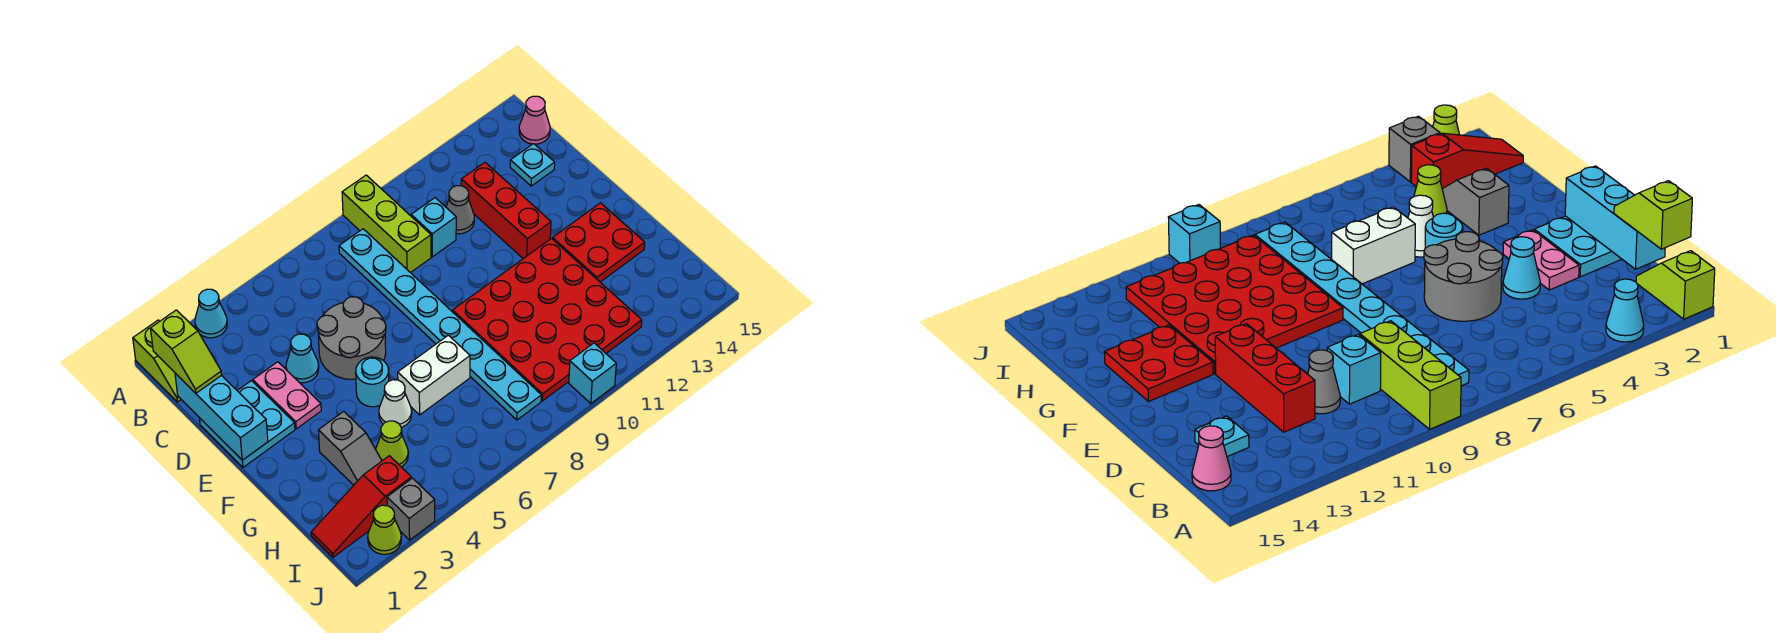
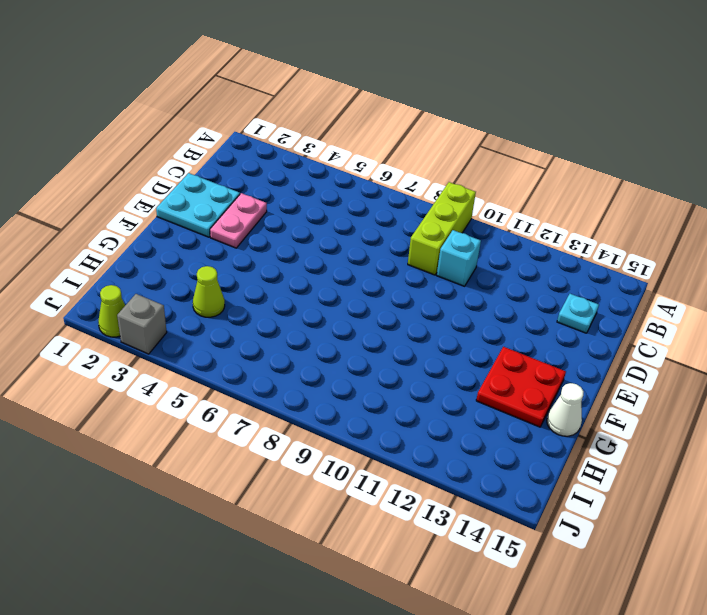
white 1x1 cone [547,383,584,436] -> white 1x1 cone moved to [379,380,412,428]
none -> lime 1x2 slope [133,320,181,402]
none -> cyan 1x1 cone [195,289,227,338]
none -> cyan 1x8 plate [339,229,541,420]

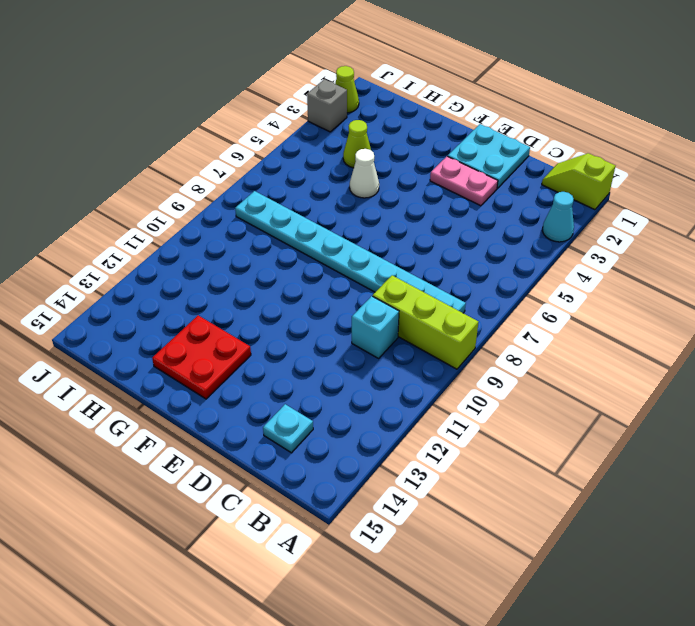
none -> pink 1x1 cone [519,96,550,144]
none -> grey 1x1 cone [446,186,474,234]
none -> red 1x3 brick [461,163,551,259]

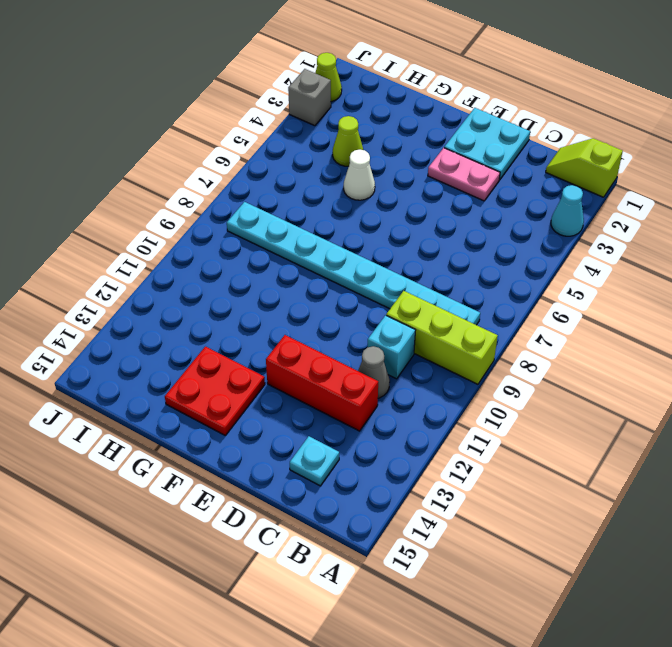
none -> pink 1x1 cone [519,96,550,144]
none -> cyan 1x1 cone [286,334,319,383]
none -> grey 2x2 round brick [317,297,386,379]

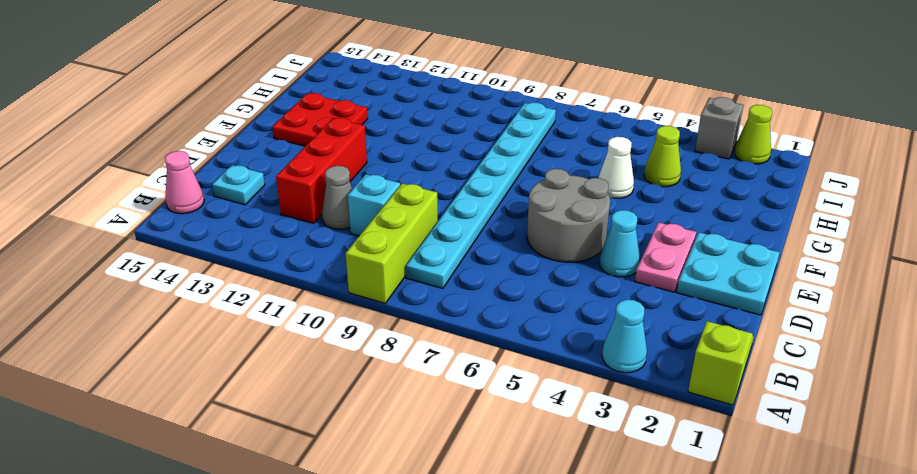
none -> cyan 1x1 round brick [356,357,389,407]
none -> red 4x4 plate [453,239,642,401]
none -> grey 1x2 slope [318,411,382,485]

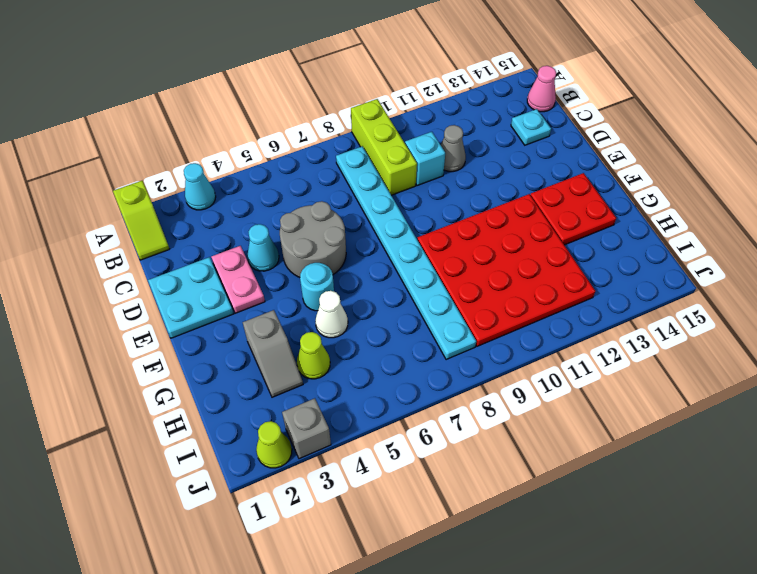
none -> red 1x3 brick [461,163,551,259]
none -> white 1x2 brick [398,335,470,415]
none -> red 1x3 slope [311,456,411,557]

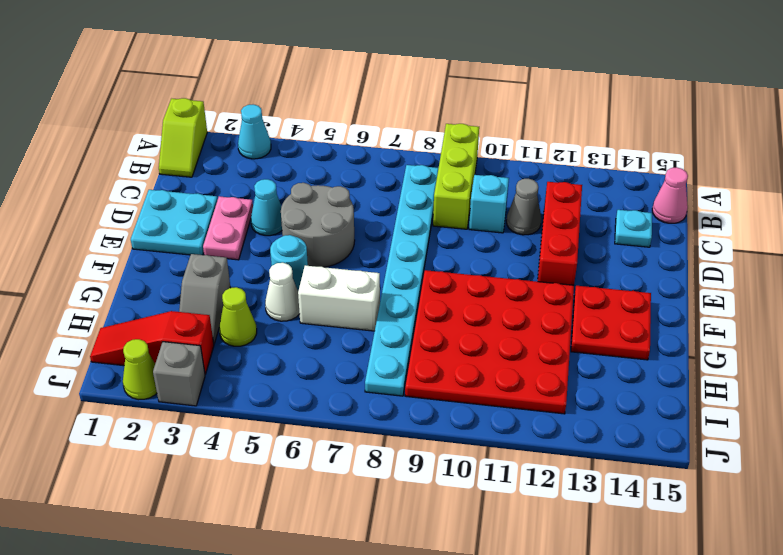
none -> cyan 1x1 brick [569,343,616,404]
none -> cyan 1x3 brick [175,373,268,460]
none -> lime 1x2 slope [150,310,222,393]

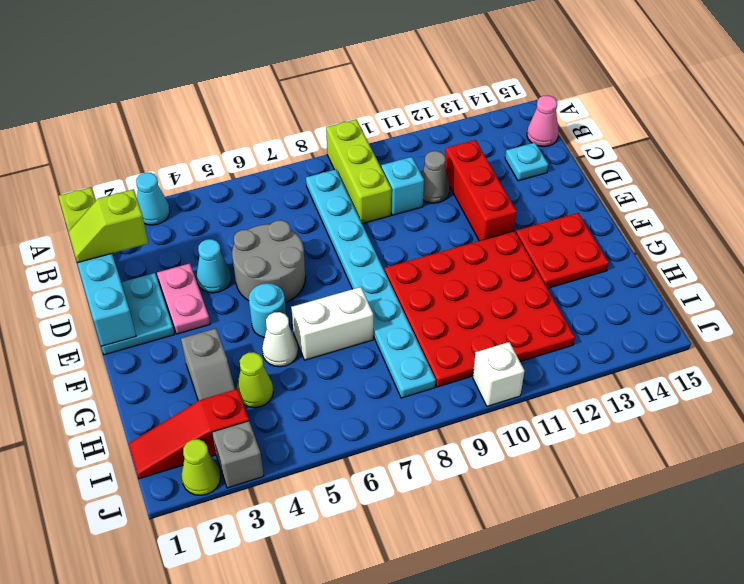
lime 1x2 slope [68,189,148,263] -> lime 1x2 slope turned to [150,310,222,393]
white 1x1 brick [473,342,525,406] -> cyan 1x1 brick [569,343,616,404]

